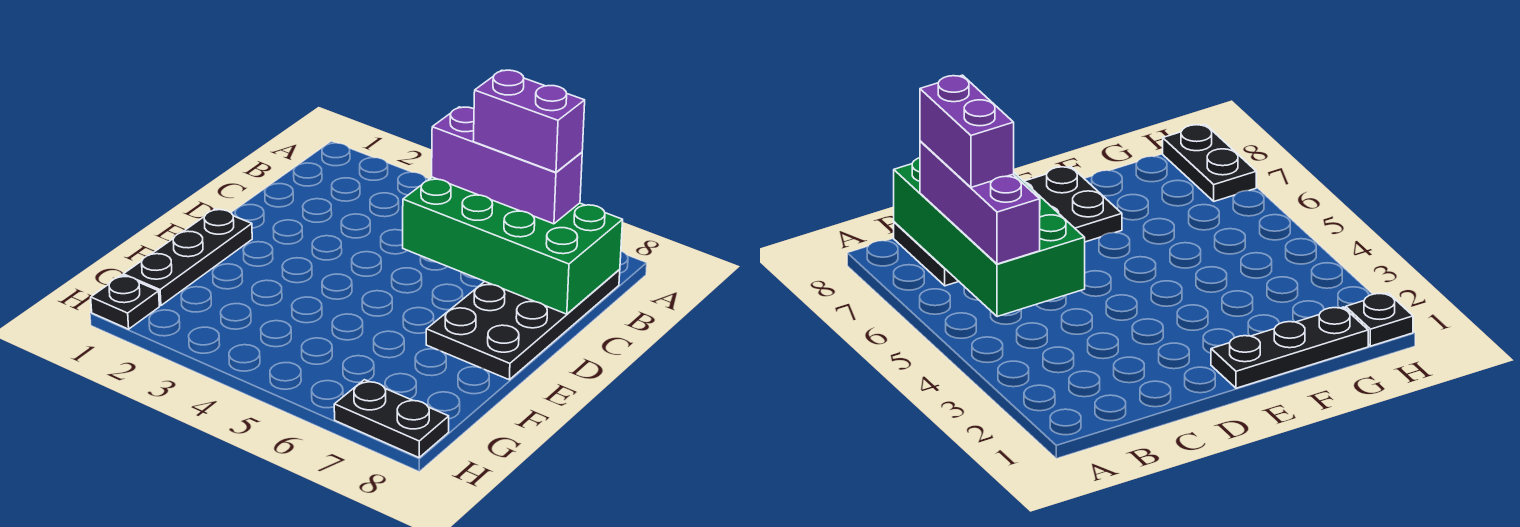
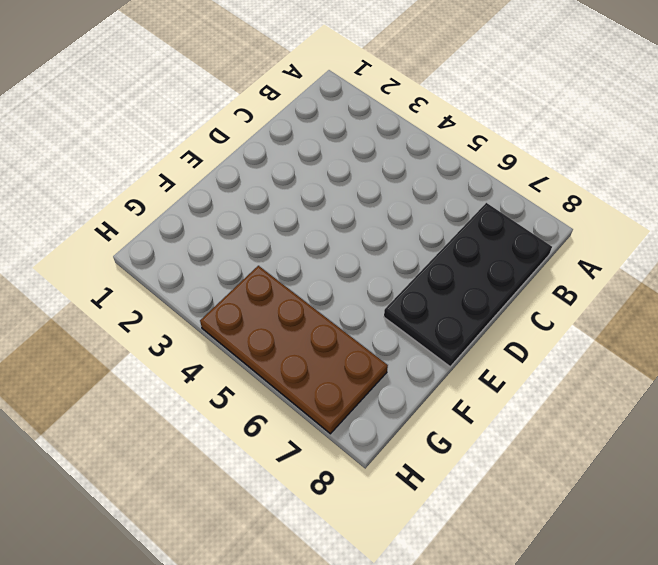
brown 2x4 plate [200,266,388,434] -> black 1x2 plate [334,380,449,458]
none -> black 1x3 plate [123,209,252,306]
none -> black 1x1 plate [91,275,159,329]

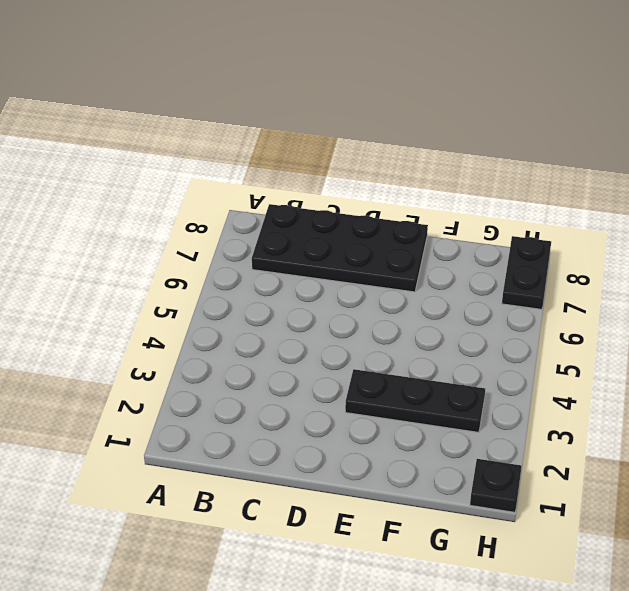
black 1x3 plate [345,369,485,432] -> black 1x3 plate moved to [123,209,252,306]
none -> green 2x4 brick [403,177,623,314]
none -> purple 1x3 brick [432,107,582,224]

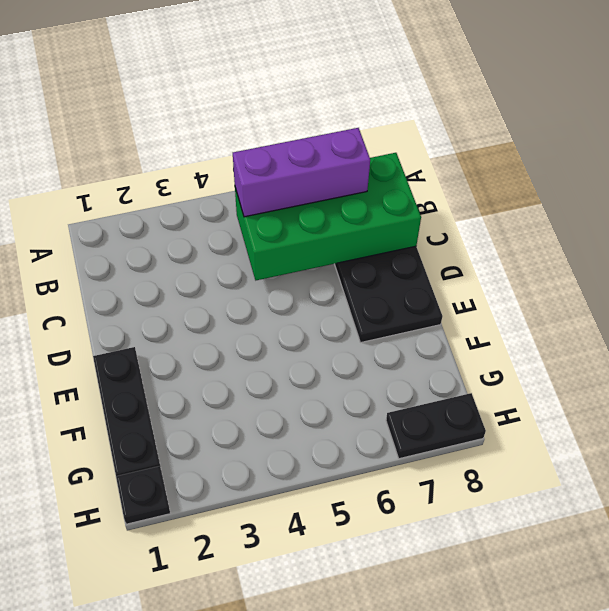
none -> purple 1x2 brick [473,70,585,172]

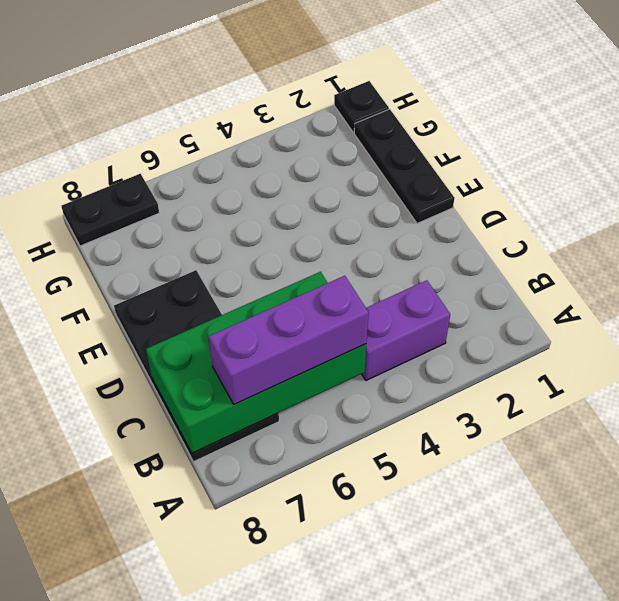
purple 1x2 brick [362,280,450,381] -> purple 1x2 brick moved to [473,70,585,172]

